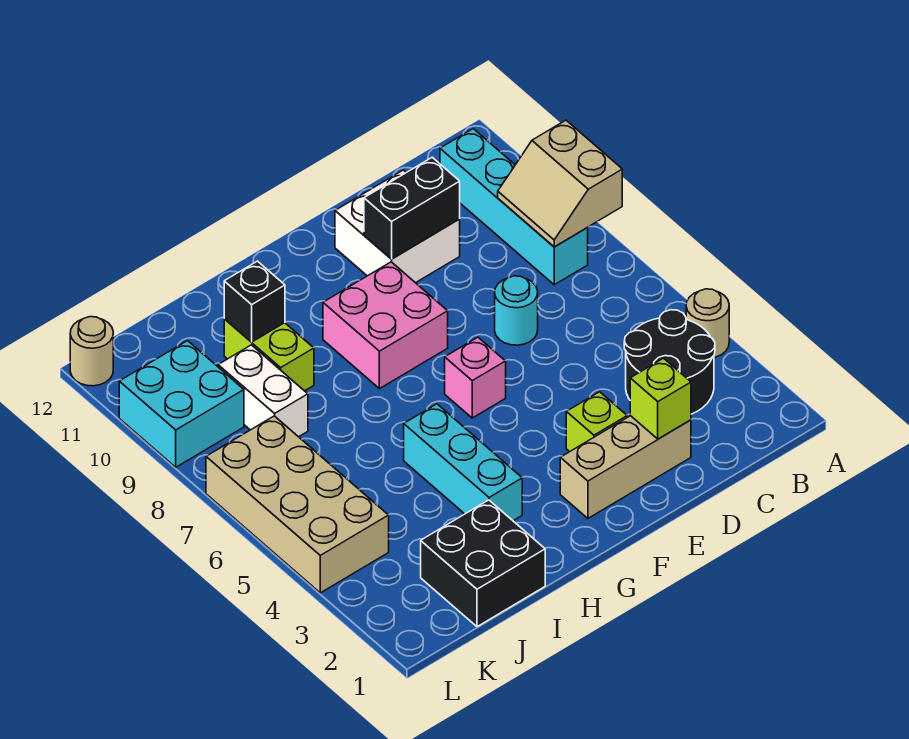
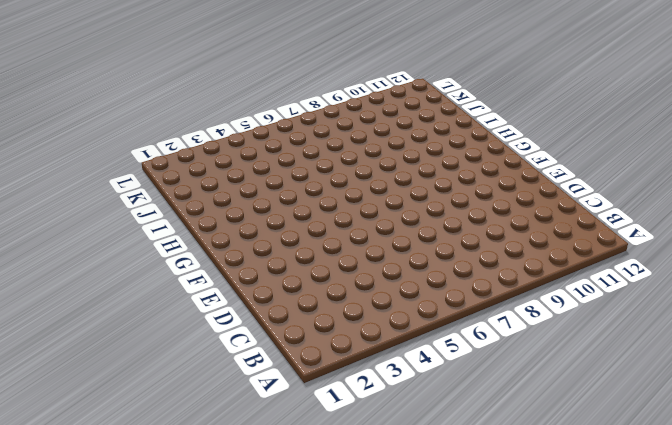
none -> tan 1x1 round brick [686,289,729,357]
none -> black 2x2 round brick [624,310,715,414]
none -> cyan 1x4 brick [440,129,588,285]

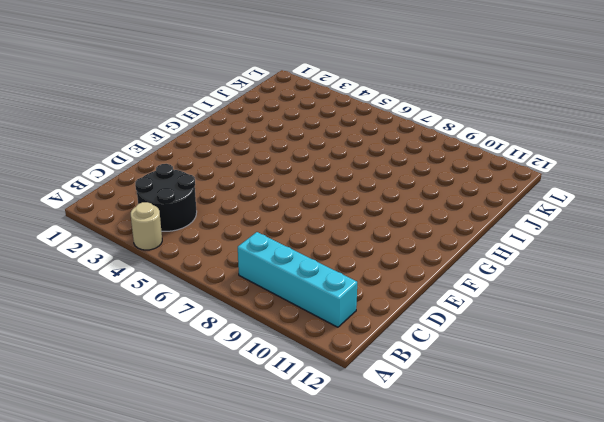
none -> tan 1x3 brick [560,416,691,518]
none -> cyan 1x1 round brick [495,276,538,345]
none -> white 2x2 brick [335,170,460,283]

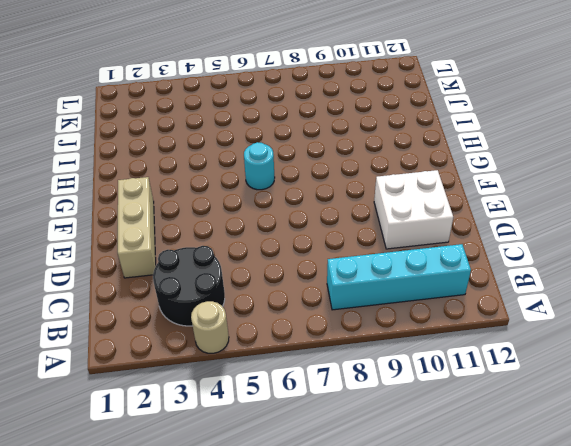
cyan 1x1 round brick [244,142,275,190] -> cyan 1x1 round brick moved to [495,276,538,345]
none -> lime 1x1 brick [566,392,627,452]
none -> pink 1x1 brick [445,337,506,418]
none -> pink 2x2 brick [323,262,448,389]

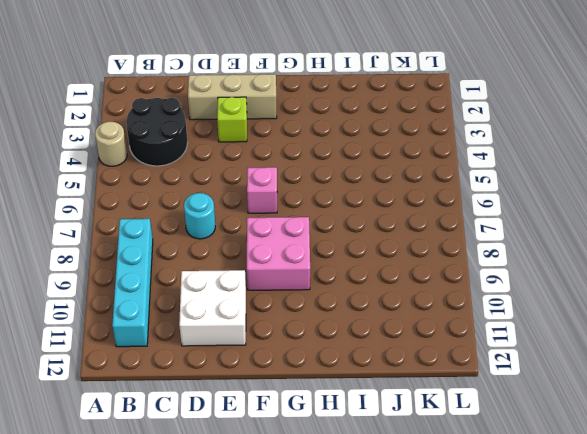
none -> cyan 1x3 brick [404,404,522,521]
none -> black 2x2 brick [421,500,545,627]
none -> lime 1x2 brick [224,319,314,391]

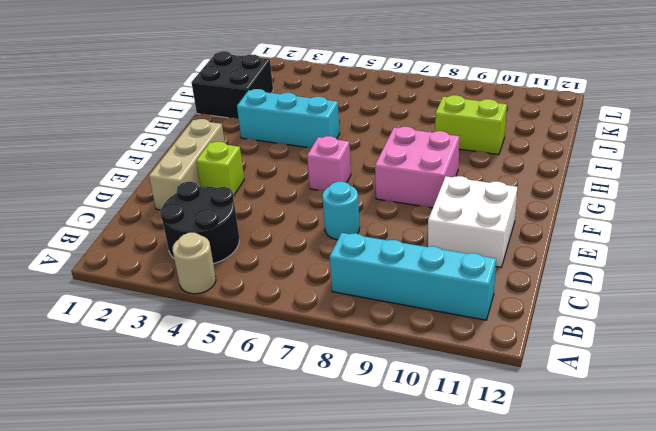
none -> white 1x2 brick [218,345,308,437]
none -> tan 2x4 brick [206,416,389,593]
none -> cyan 2x2 brick [119,341,244,467]

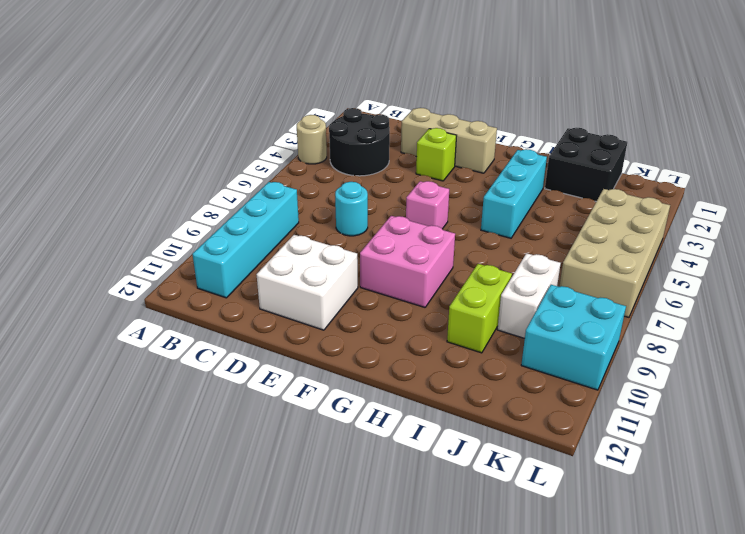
none -> tan 1x1 round brick [70,317,113,386]
none -> tan 2x2 slope [498,120,622,247]
none -> lime 1x1 brick [630,358,691,439]

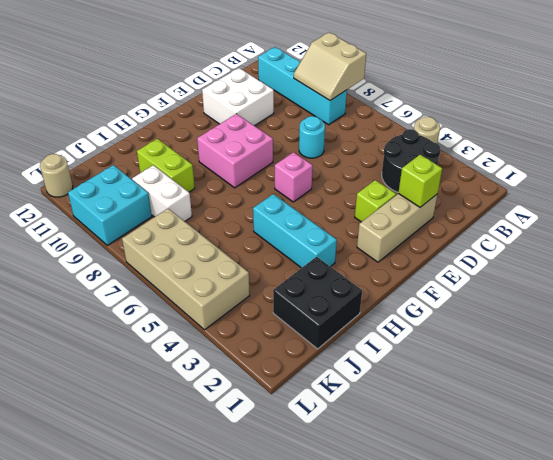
none -> black 1x2 brick [364,157,460,259]
none -> black 1x1 brick [224,261,285,342]

